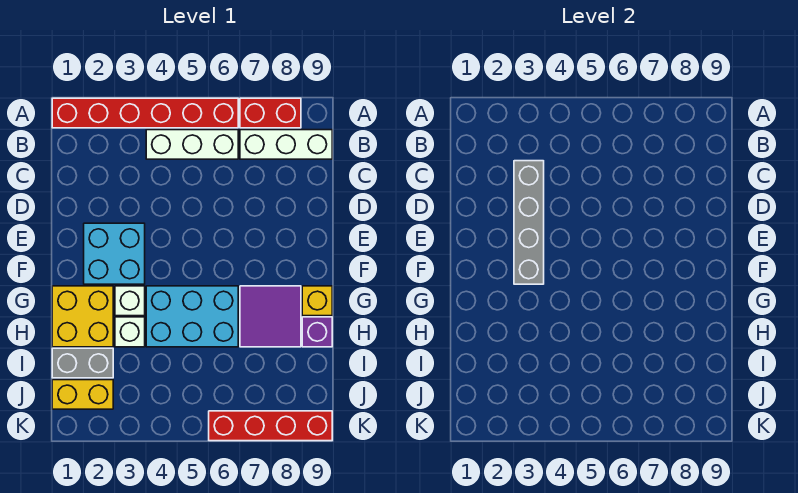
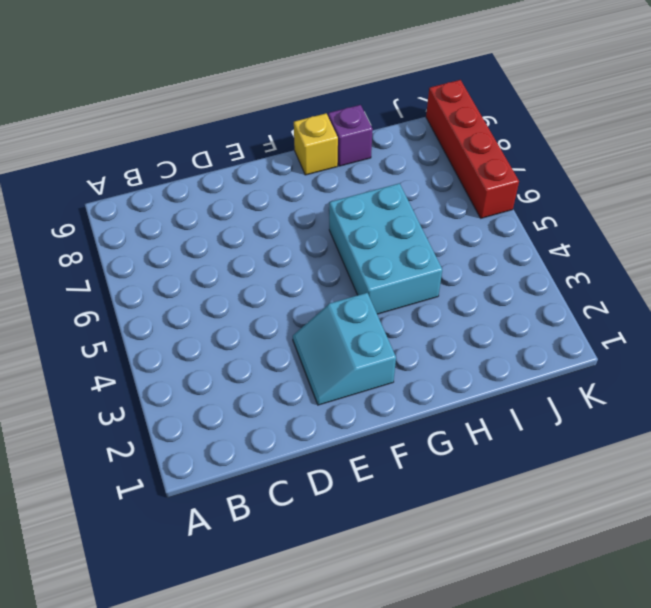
cyan 2x2 slope [293,293,396,405] -> cyan 2x2 brick [84,223,145,284]
none -> red 1x6 brick [52,98,238,128]
none -> red 1x2 brick [240,98,301,128]
none -> white 1x3 brick [146,130,238,159]

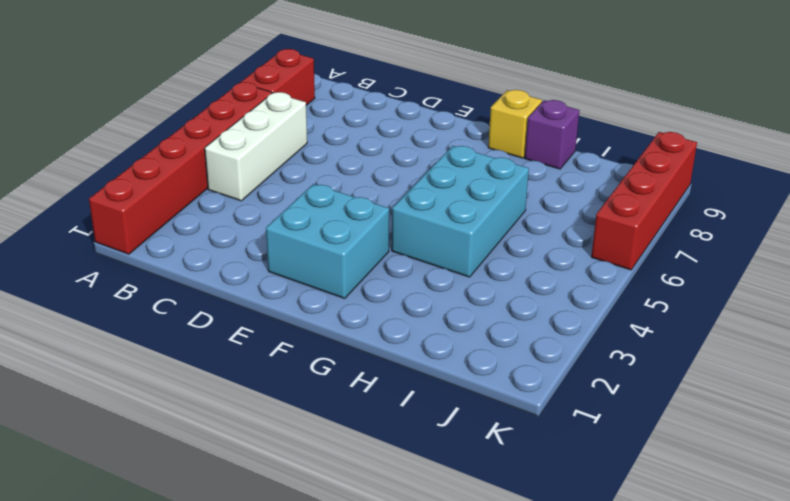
none -> white 1x3 brick [240,130,332,159]
none -> yellow 2x2 brick [52,286,113,347]
none -> white 1x1 brick [115,286,145,316]

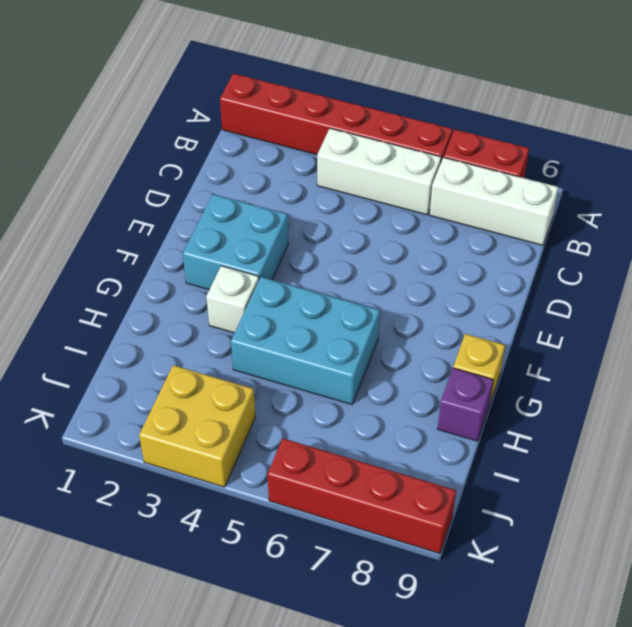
yellow 2x2 brick [139,365,256,487] -> yellow 2x2 brick moved to [52,286,113,347]
none -> purple 2x2 tile [240,286,301,347]
none -> white 1x1 brick [115,317,145,347]
none -> grey 1x2 brick [52,348,113,378]

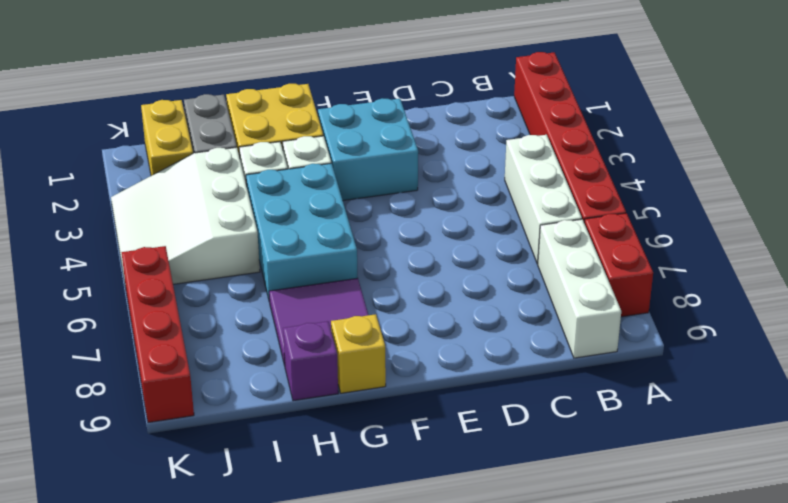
white 3x3 slope [111,147,260,284] -> none
none -> grey 1x4 brick [514,161,544,284]

